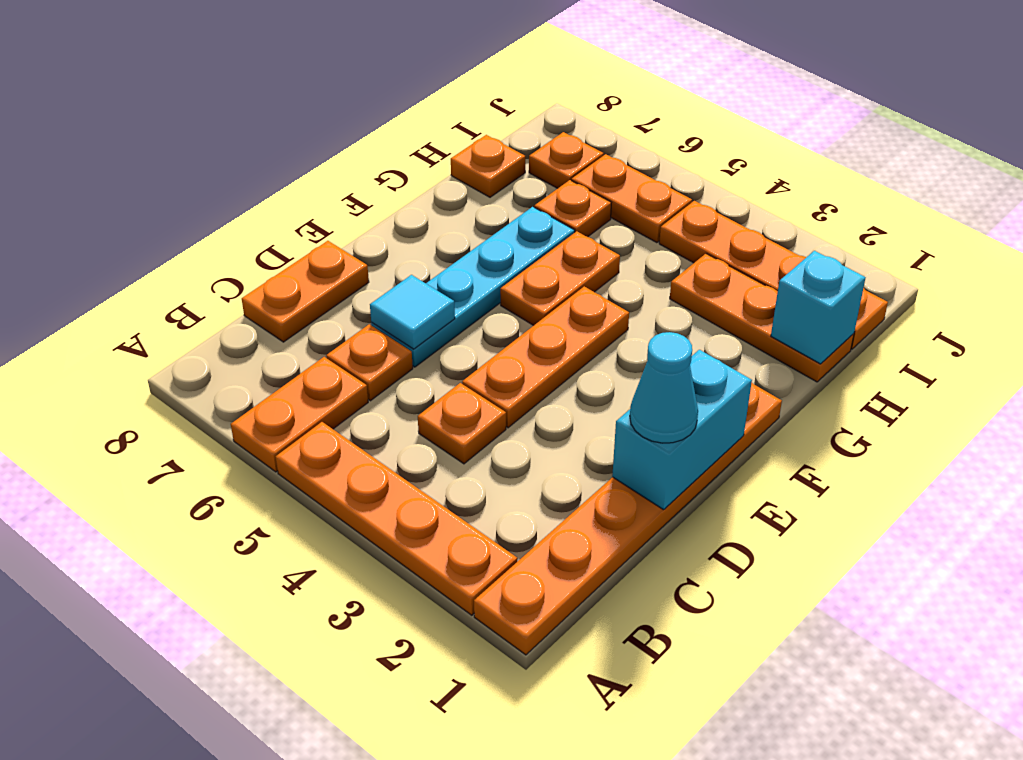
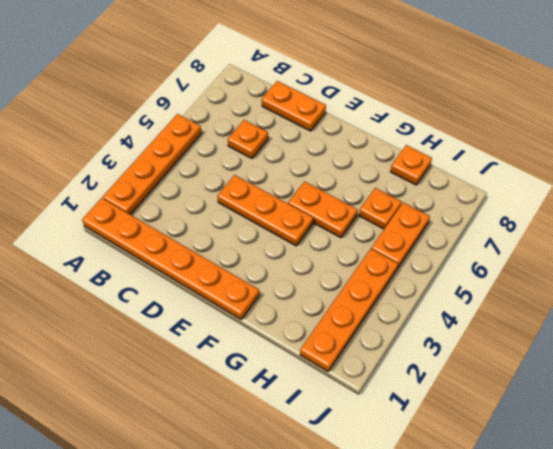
none -> orange 1x2 plate [231,357,368,472]
none -> orange 1x1 plate [418,383,506,464]
none -> cyan 1x4 plate [371,207,575,367]

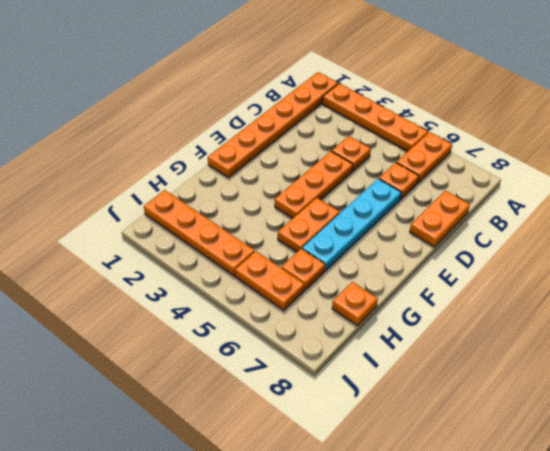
none -> orange 1x3 plate [670,254,854,382]
none -> orange 1x1 plate [529,132,604,188]
none -> cyan 1x2 brick [612,350,752,510]

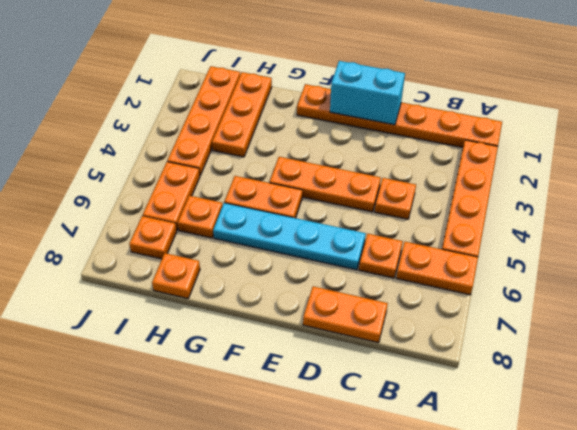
none -> cyan 1x1 tile [370,275,455,349]
none -> cyan 1x1 brick [771,251,866,364]
none -> cyan 1x1 cone [630,332,698,443]

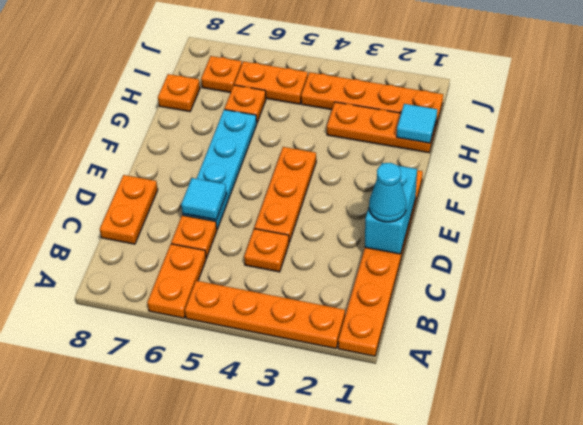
cyan 1x1 tile [397,104,437,143] -> cyan 1x1 brick [771,251,866,364]
none -> orange 1x2 plate [500,231,620,325]

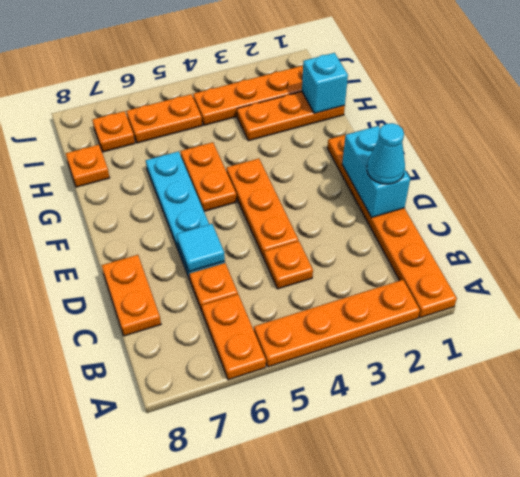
none -> orange 1x1 plate [534,180,611,237]

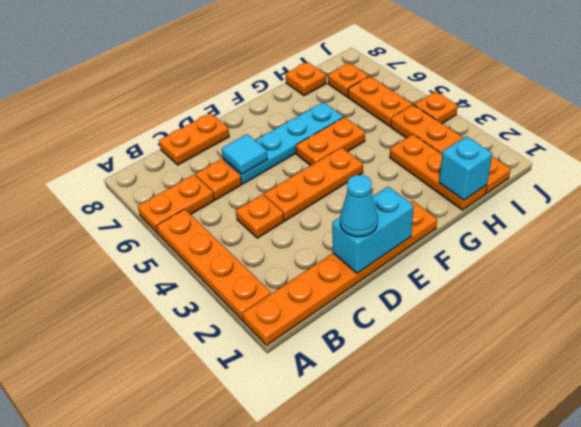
orange 1x1 plate [414,91,458,124] -> orange 1x1 plate moved to [534,180,611,237]

